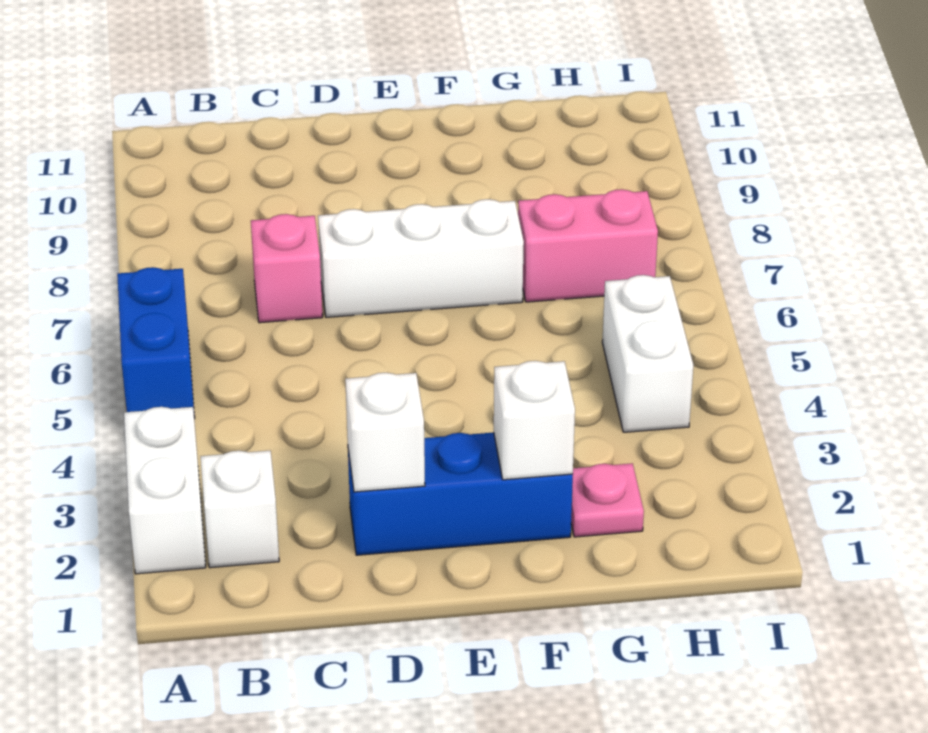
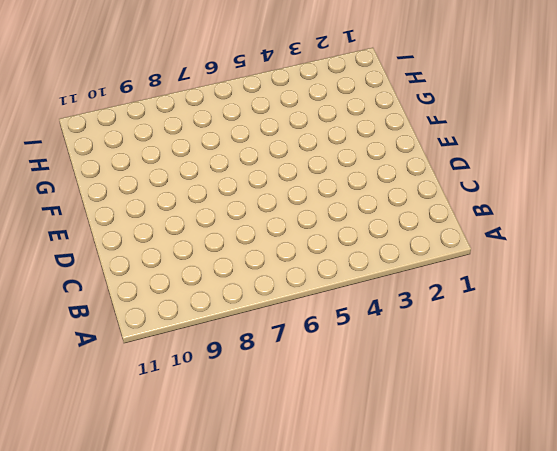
none -> white 1x2 brick [124,407,206,574]
none -> blue 1x2 brick [117,267,195,419]

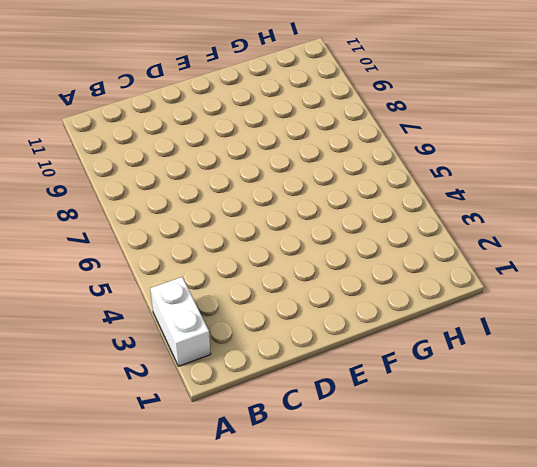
none -> blue 1x2 brick [117,267,195,419]
none -> white 1x1 brick [200,451,279,568]

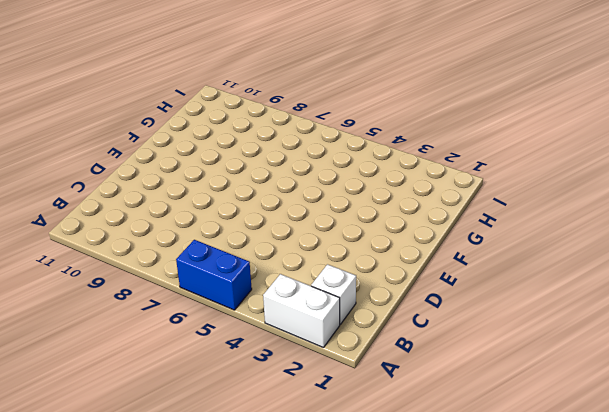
none -> pink 1x1 brick [251,214,323,323]
none -> blue 1x3 brick [348,432,573,555]

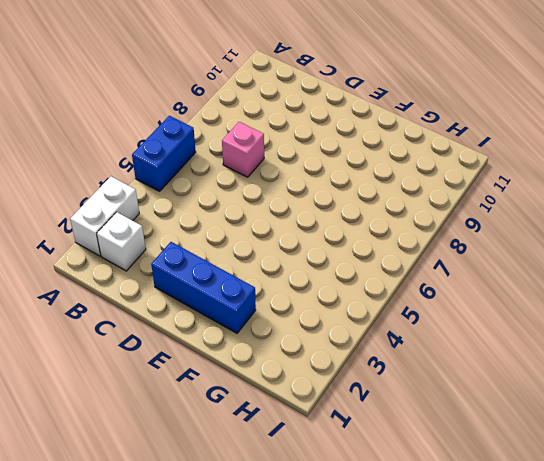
none -> white 1x3 brick [318,199,524,317]
none -> pink 1x1 plate [571,463,644,537]

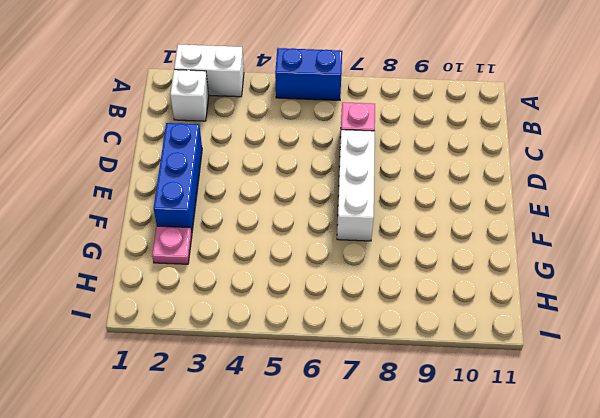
none -> pink 1x2 brick [518,189,658,302]
none -> white 1x2 brick [602,275,693,432]

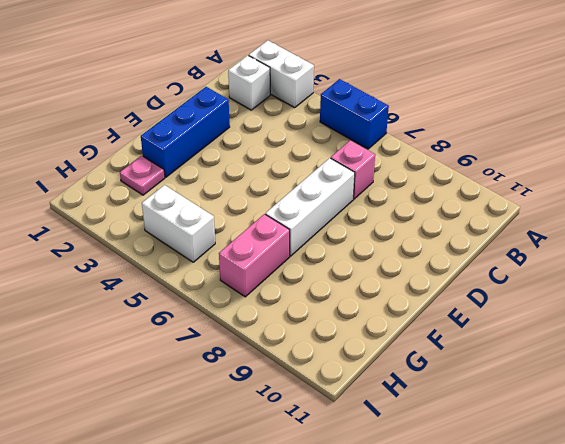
none -> white 1x1 brick [345,373,425,492]
none -> white 1x1 brick [494,361,575,480]

